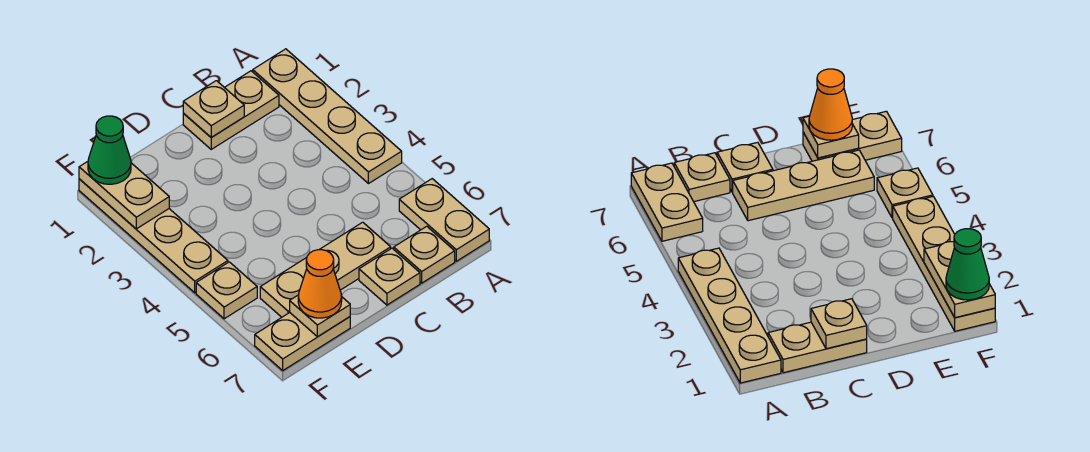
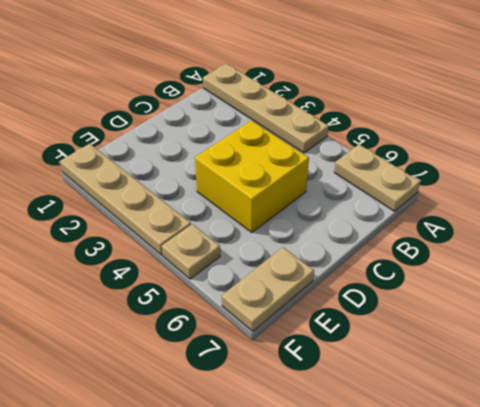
yellow 2x2 brick [195,121,309,233] -> none
none -> tan 1x2 plate [183,71,279,149]
none -> tan 1x1 plate [394,226,455,283]
none -> tan 1x3 plate [260,222,391,317]

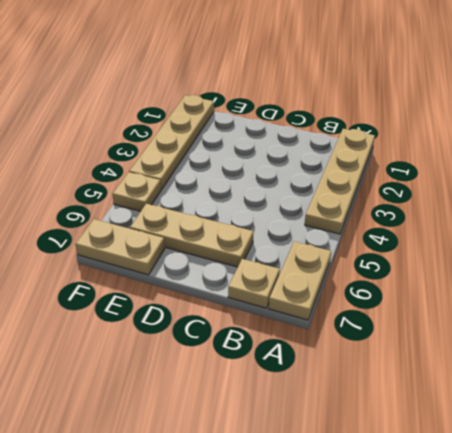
none -> tan 1x2 plate [183,71,279,149]
none -> tan 1x1 plate [359,248,420,305]
none -> tan 1x1 plate [183,81,244,137]

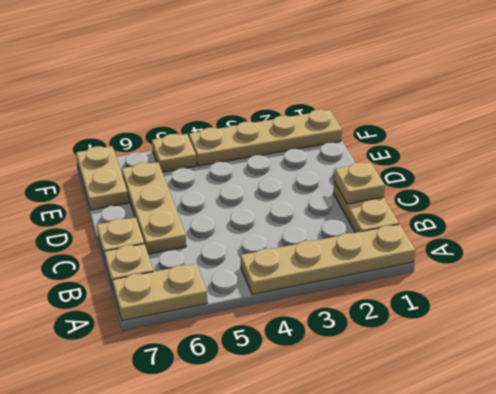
none -> tan 1x1 plate [290,295,350,337]
none -> tan 1x2 plate [79,162,169,229]
none -> orange 1x1 cone [298,250,342,318]

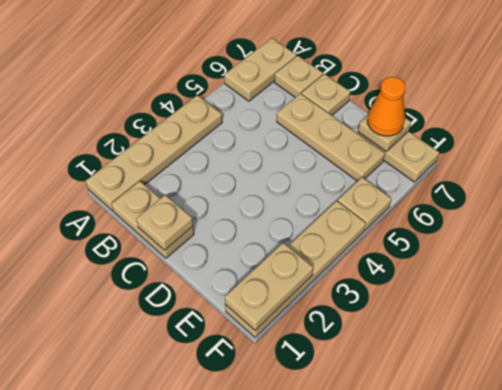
none -> green 1x1 cone [88,116,131,184]

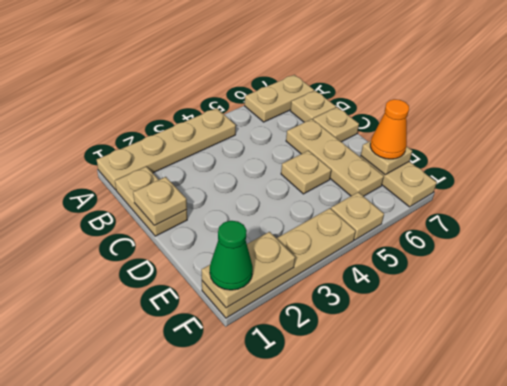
tan 1x1 plate [281,151,331,194] -> none

